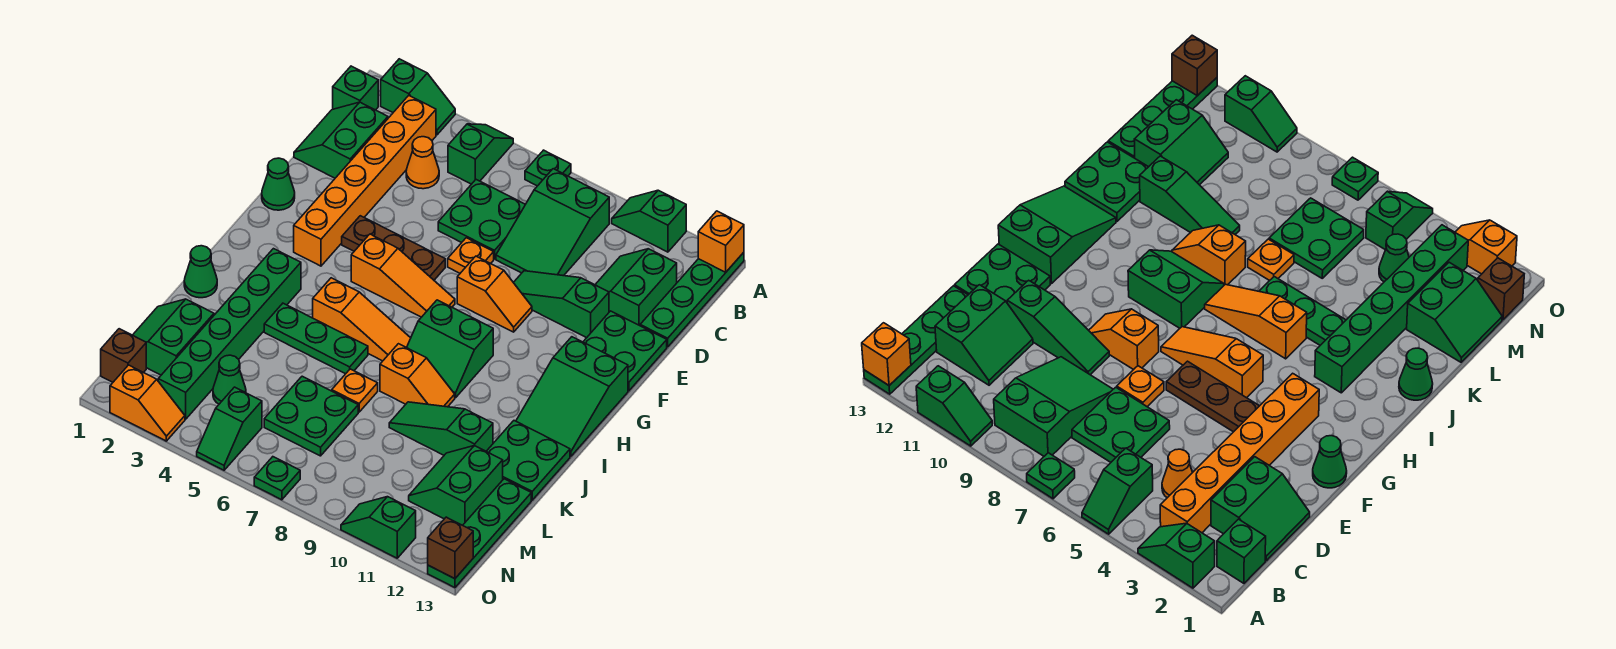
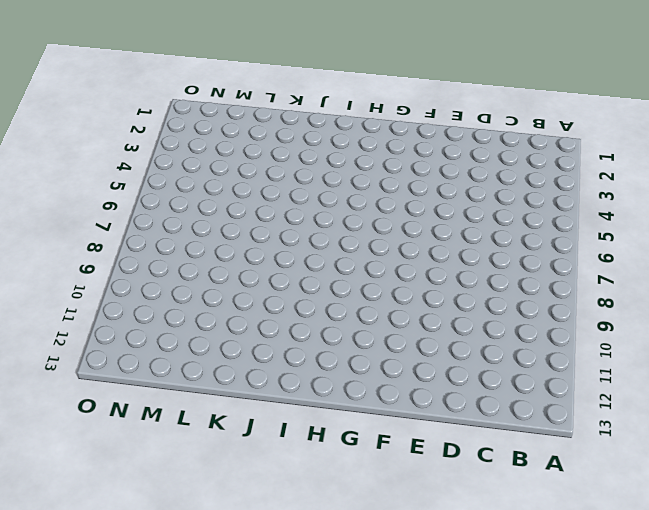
none -> green 1x2 slope [381,59,455,135]
none -> green 1x2 slope [448,124,513,184]
none -> green 1x1 plate [525,150,571,186]
none -> green 1x2 slope [612,190,686,252]

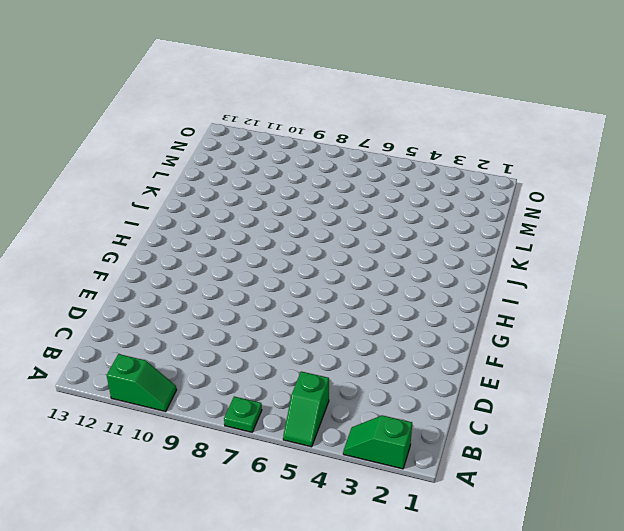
none -> green 1x4 plate [640,252,744,347]
none -> green 1x1 brick [333,66,378,110]
none -> orange 1x6 brick [294,96,436,266]
none -> green 2x3 slope [496,169,609,276]

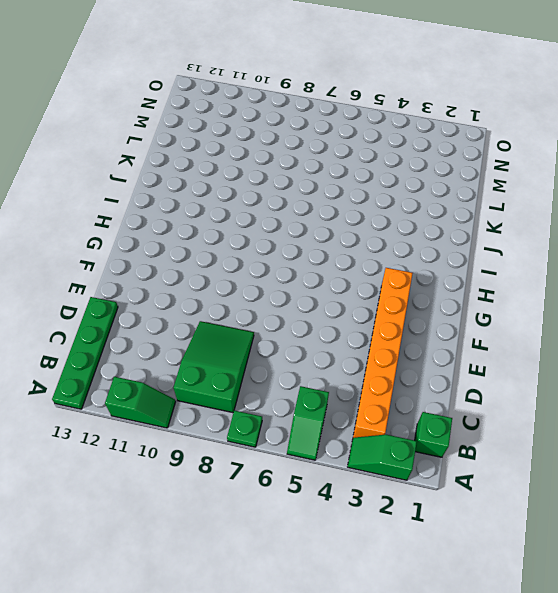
none -> green 2x2 slope [294,102,388,178]
none -> orange 1x1 cone [406,137,439,189]
none -> green 2x2 plate [438,180,525,259]
none -> green 2x2 slope [595,249,677,326]

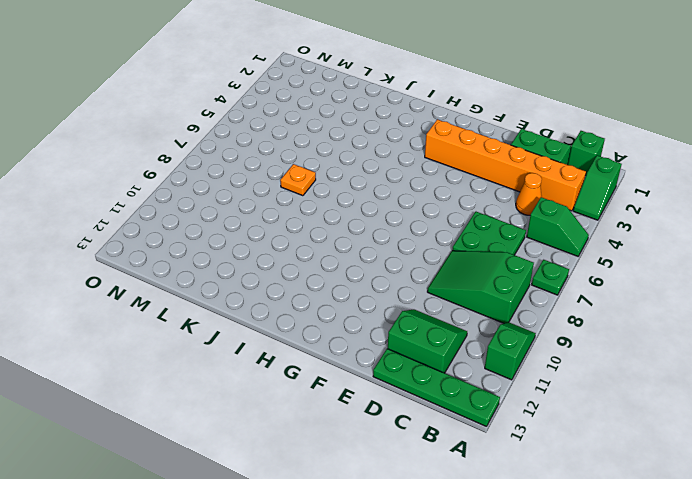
none -> orange 1x1 plate [448,238,494,273]
none -> green 1x3 slope [513,271,609,338]
none -> green 2x2 plate [583,311,667,391]
none -> green 1x1 cone [262,158,295,210]

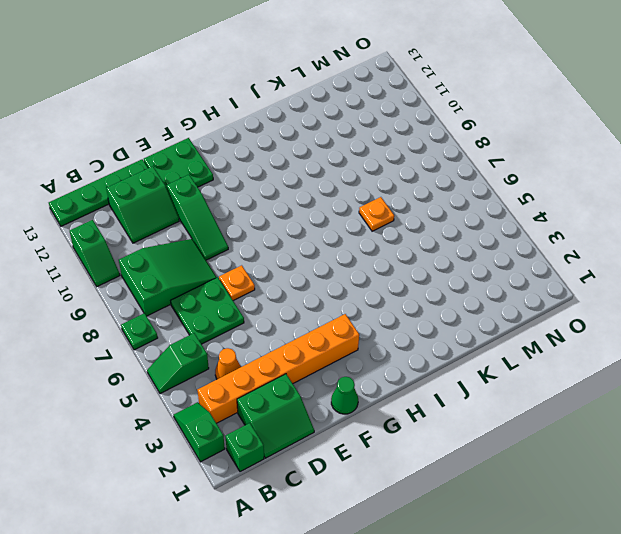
none -> brown 1x3 plate [342,216,445,280]
none -> orange 1x2 slope [457,256,532,332]
none -> orange 1x3 slope [351,234,455,317]
none -> green 2x3 slope [516,337,628,456]

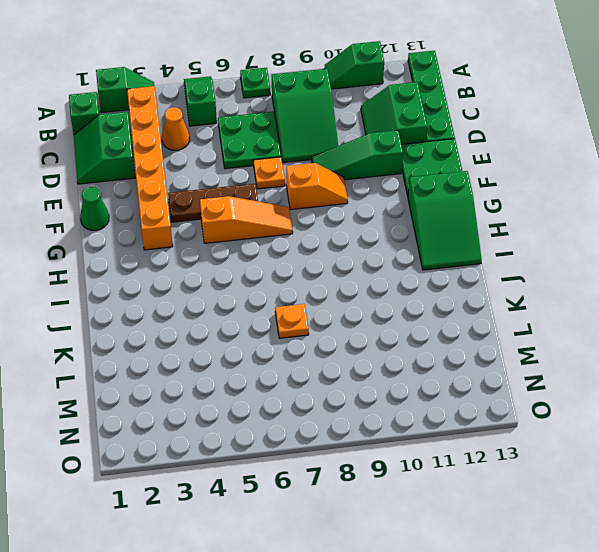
none -> green 2x2 slope [407,300,493,398]
none -> green 1x6 brick [158,249,301,419]
none -> orange 1x3 slope [313,278,411,361]
none -> green 1x1 cone [184,246,217,298]

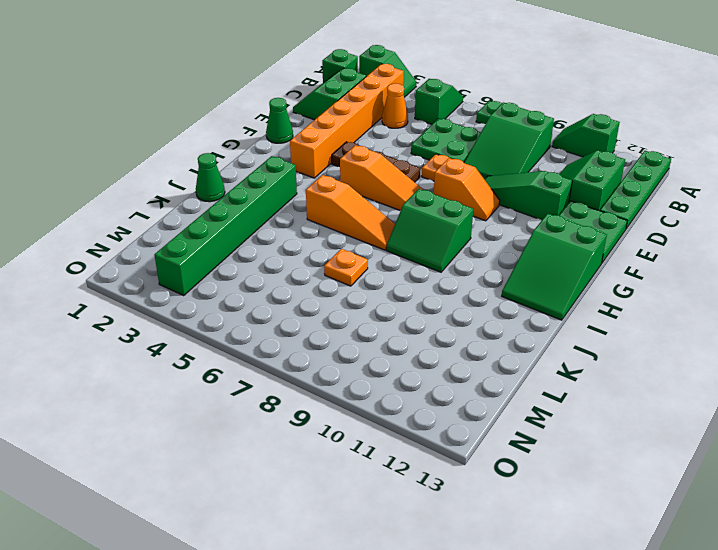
none -> green 1x3 plate [264,303,368,374]
none -> orange 1x2 slope [380,344,455,407]
none -> green 2x2 plate [486,421,570,500]
none -> green 1x3 slope [389,402,493,455]

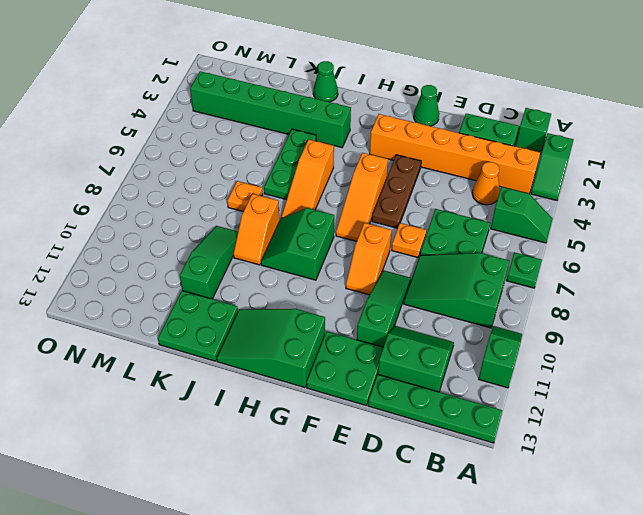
none -> green 2x2 slope [133,299,214,375]
none -> green 2x2 plate [264,376,358,456]
none -> green 2x2 slope [409,446,503,525]
none -> green 1x4 plate [428,479,531,588]

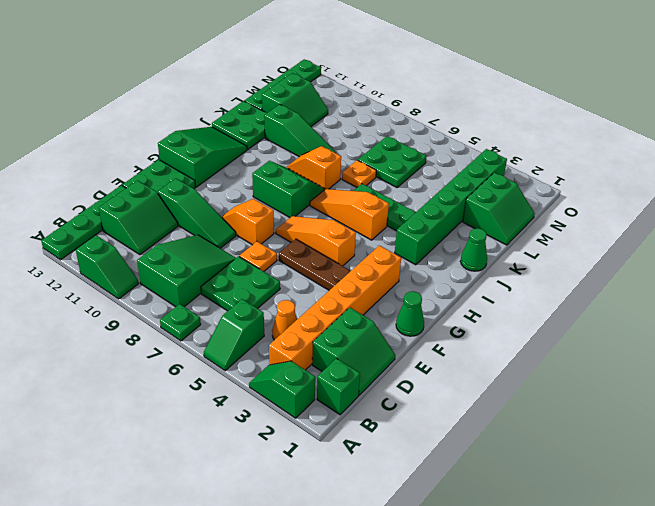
none -> green 1x1 cone [213,355,246,404]
none -> brown 1x1 brick [101,329,146,382]
none -> green 1x2 slope [197,387,262,470]
none -> orange 1x2 slope [110,365,185,441]

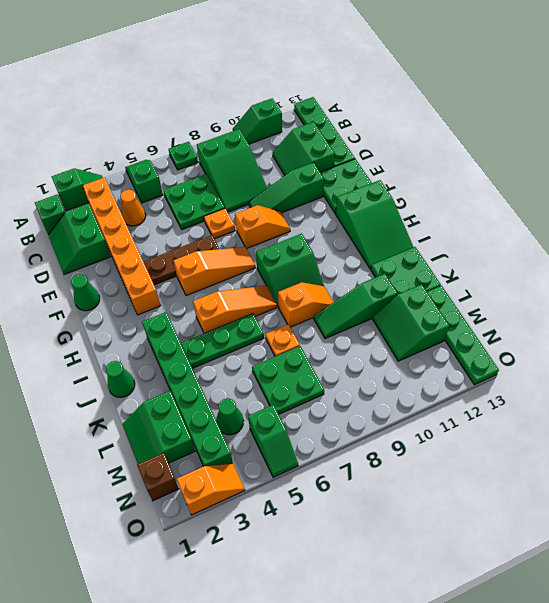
none -> green 1x1 plate [254,457,300,500]
none -> green 1x2 slope [341,497,416,558]
none -> orange 1x1 brick [698,211,744,272]
none -> brown 1x1 brick [428,517,473,579]

